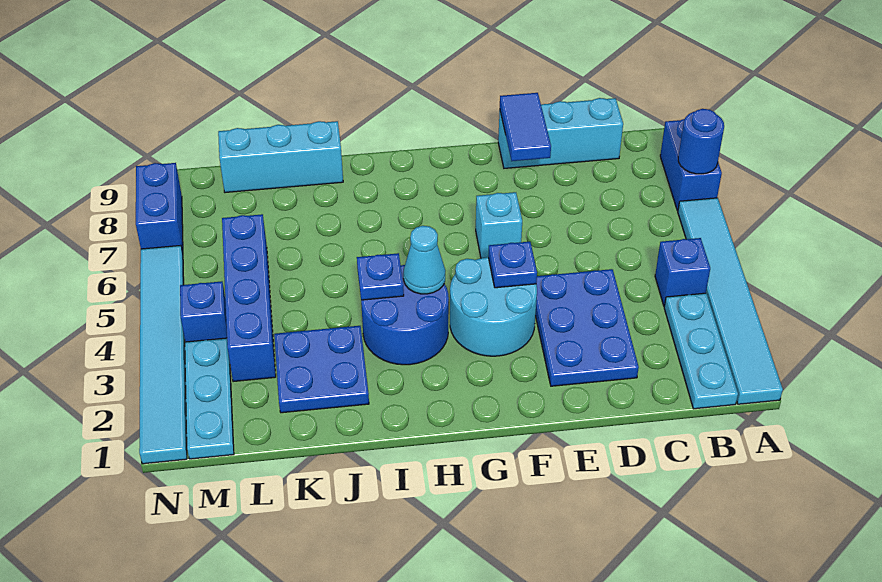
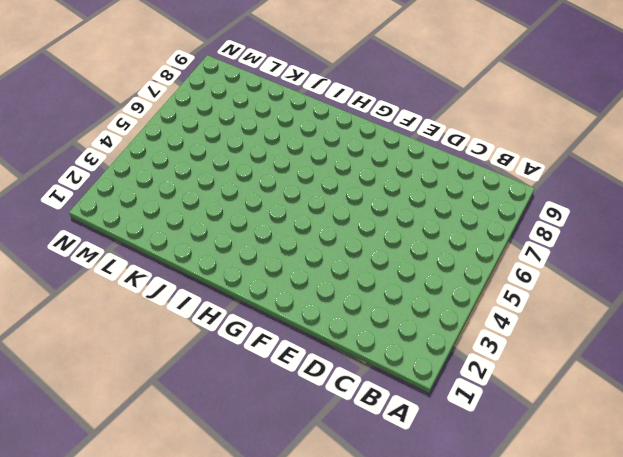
none -> cyan 1x6 tile [678,198,783,404]
none -> blue 1x2 brick [660,119,722,211]
none -> cyan 1x3 plate [664,293,738,409]

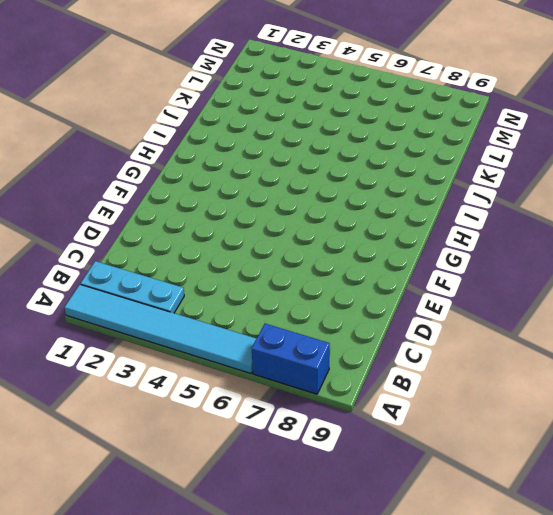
none -> blue 1x1 brick [655,238,710,306]
none -> cyan 1x3 brick [498,98,623,168]
none -> blue 2x3 plate [535,269,639,386]

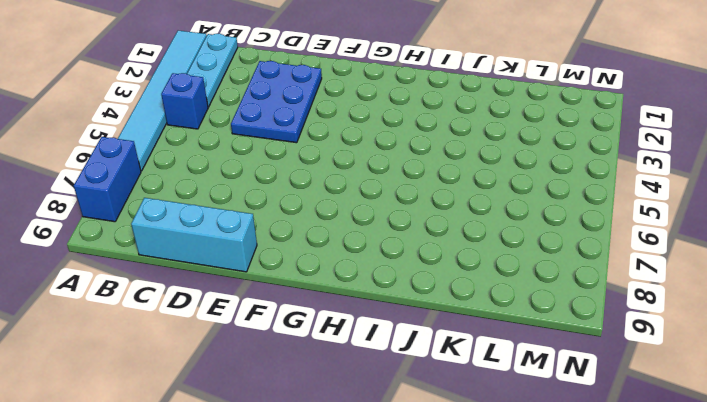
none -> cyan 2x2 round brick [450,257,537,356]
none -> cyan 1x1 brick [476,192,522,258]
none -> blue 2x2 round brick [361,265,449,365]

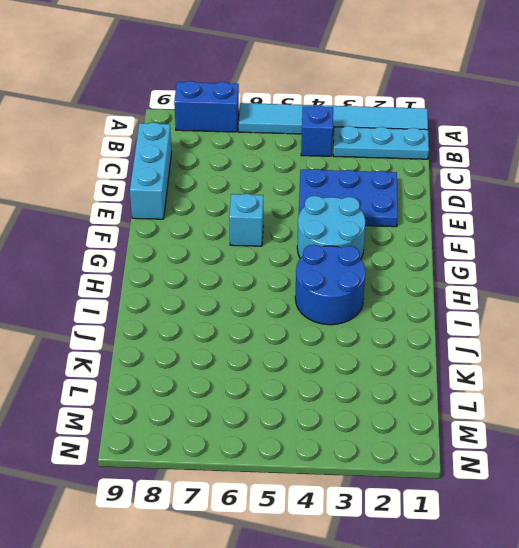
none -> blue 2x2 plate [274,326,369,413]
none -> cyan 1x3 brick [218,121,343,193]
none -> blue 1x4 brick [222,214,276,382]

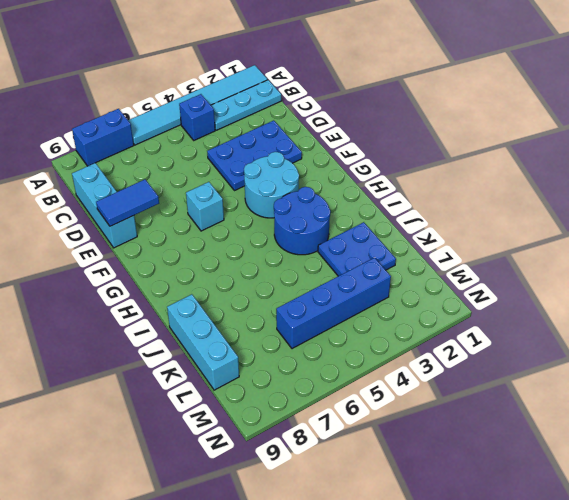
none -> cyan 1x3 plate [185,338,234,459]
none -> blue 1x1 brick [180,281,227,342]
none -> cyan 1x6 tile [139,245,187,464]

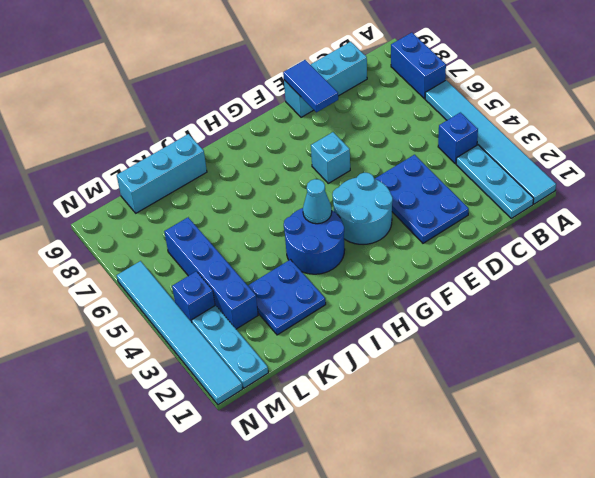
none -> blue 1x2 brick [136,163,183,253]
none -> blue 1x1 round brick [678,109,724,174]
none -> blue 1x1 plate [488,242,537,288]

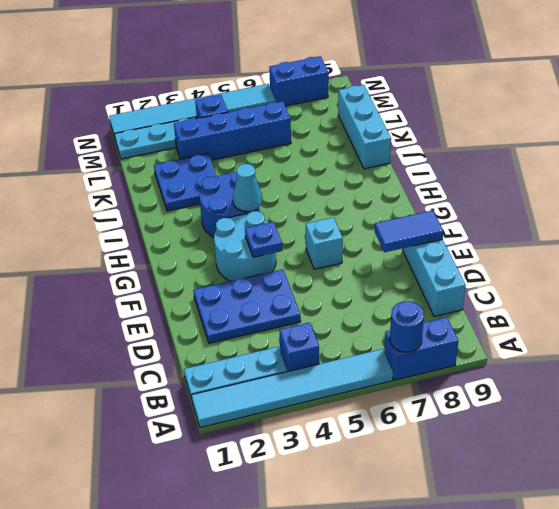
none -> blue 1x1 plate [357,253,404,300]

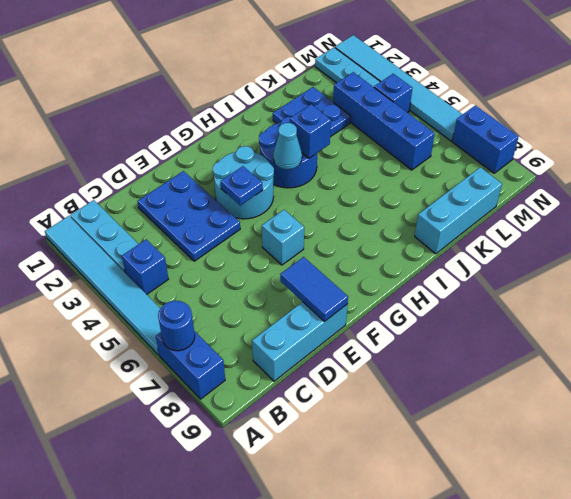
blue 1x1 brick [290,104,331,158] -> blue 1x1 plate [357,253,404,300]

